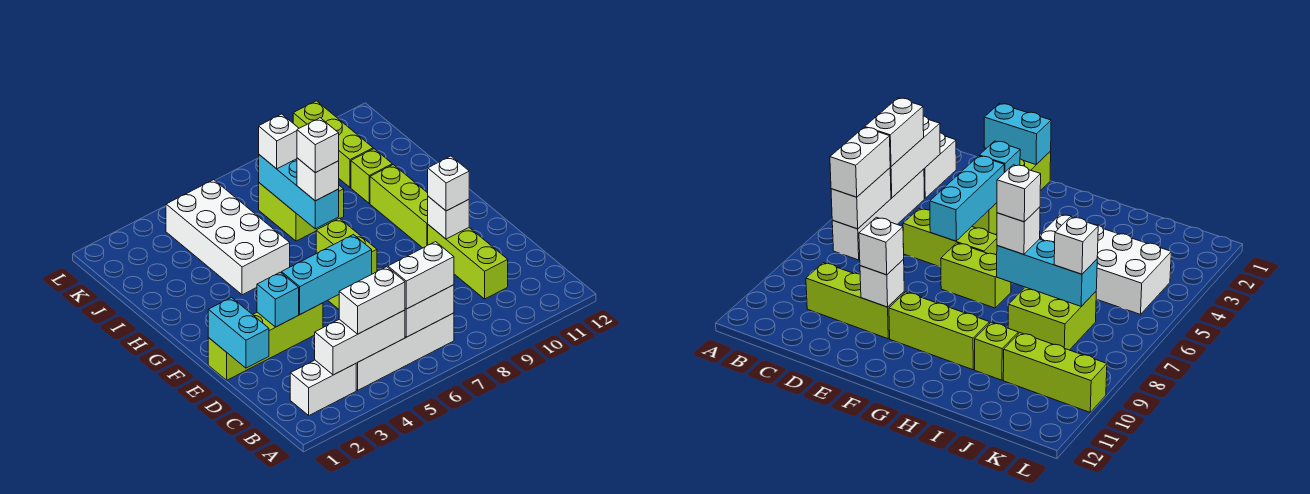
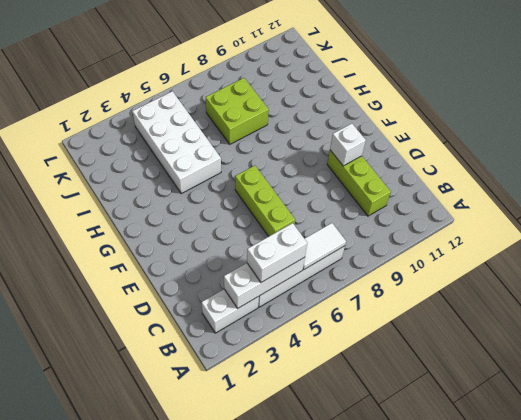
white 1x2 tile [303,223,346,269] -> white 1x2 brick [405,285,454,337]
none -> lime 1x4 brick [208,303,323,380]
none -> lime 1x2 brick [316,218,377,274]
none -> lime 1x3 brick [370,165,428,248]

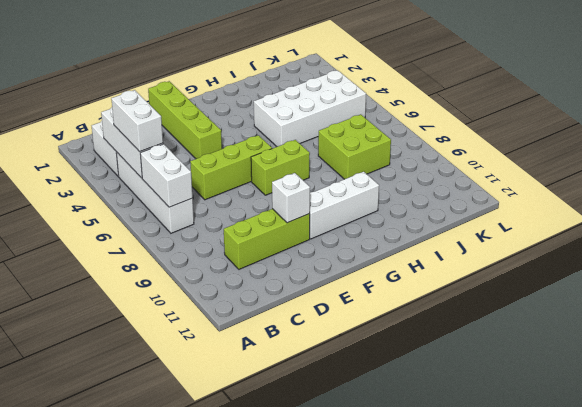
white 1x3 brick [310,172,379,239] -> lime 1x3 brick [370,165,428,248]
none -> lime 1x1 brick [351,149,392,203]
none -> lime 1x3 brick [293,101,373,187]
none -> cyan 1x2 brick [208,298,269,368]

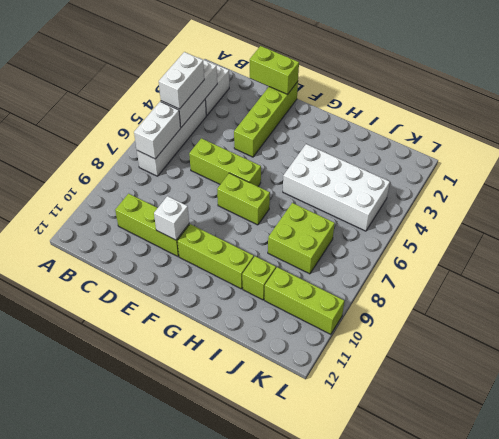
lime 1x2 brick [250,46,299,95] -> cyan 1x2 brick [208,298,269,368]
none -> cyan 1x1 brick [257,272,299,327]
none -> cyan 1x3 brick [282,235,372,314]
none -> cyan 1x3 brick [259,155,339,229]

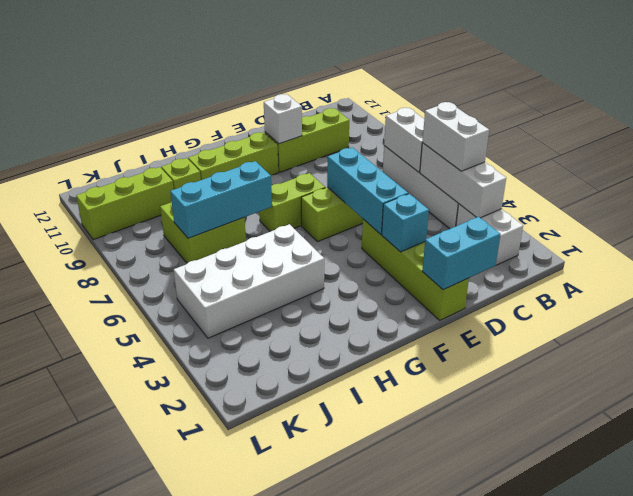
none -> white 1x2 brick [388,242,454,309]
none -> white 1x1 brick [428,156,469,211]
none -> white 1x1 brick [297,158,339,201]

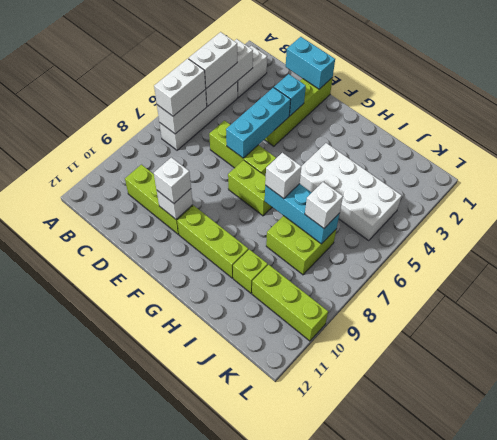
none -> white 1x1 brick [297,118,339,173]

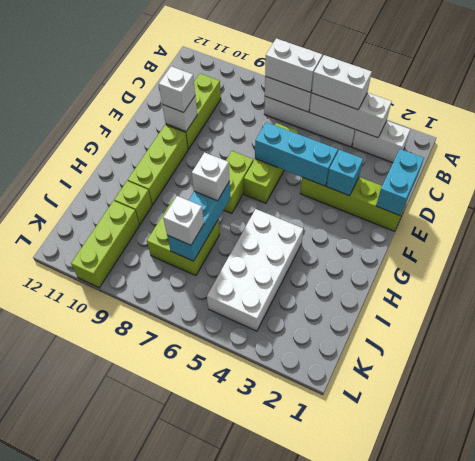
none -> white 1x1 brick [297,118,339,173]

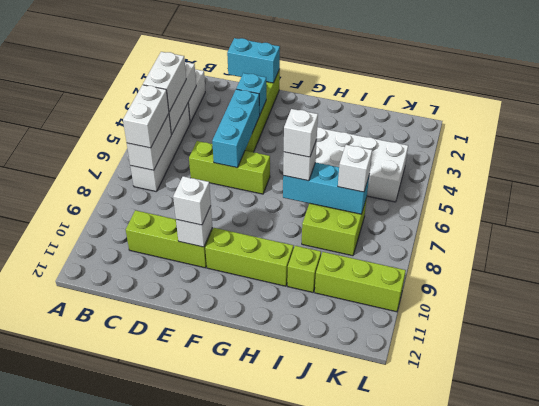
none -> lime 1x2 brick [316,218,377,274]

